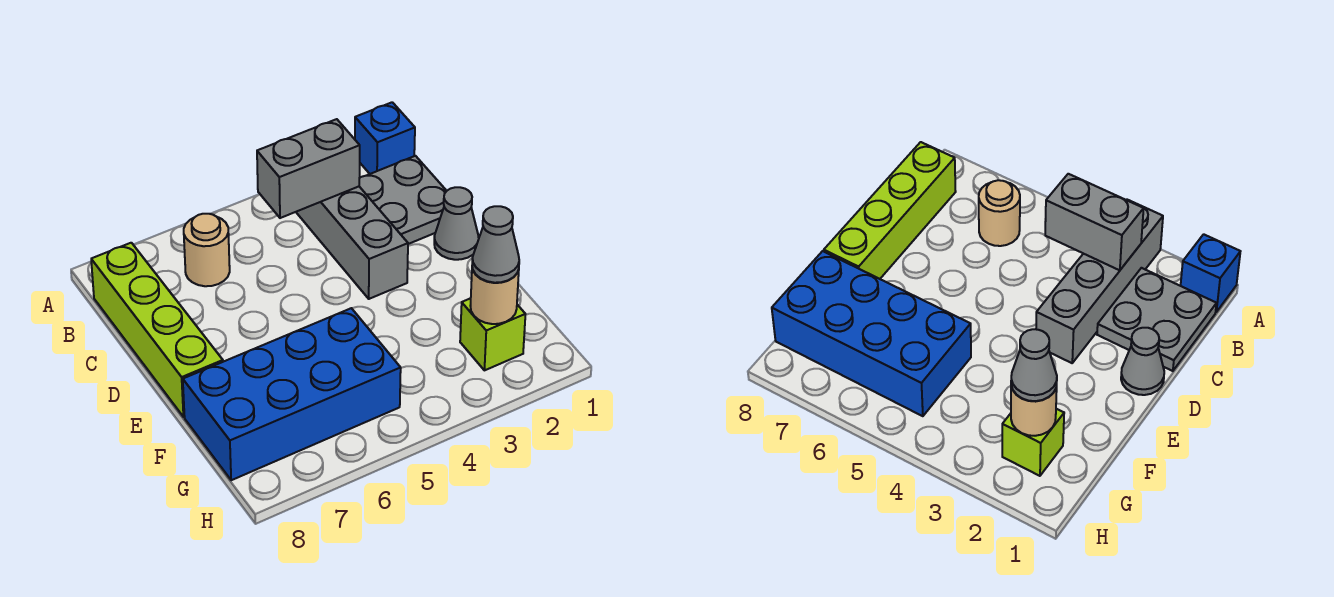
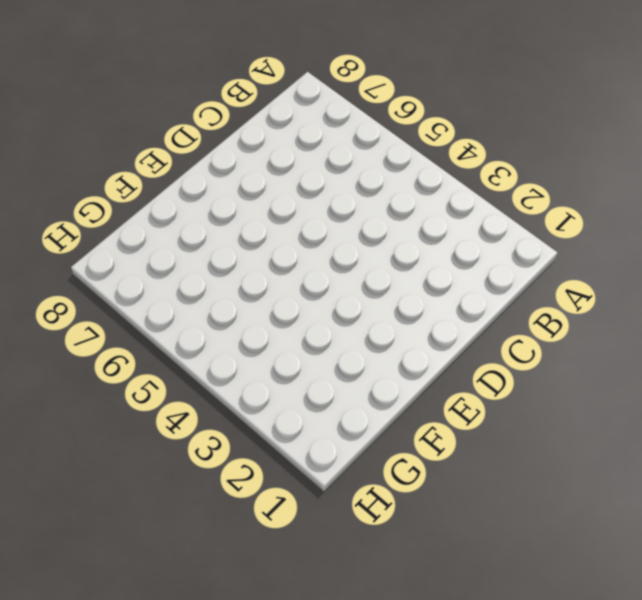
none -> blue 1x1 brick [355,102,415,174]
none -> grey 1x4 brick [296,187,408,299]

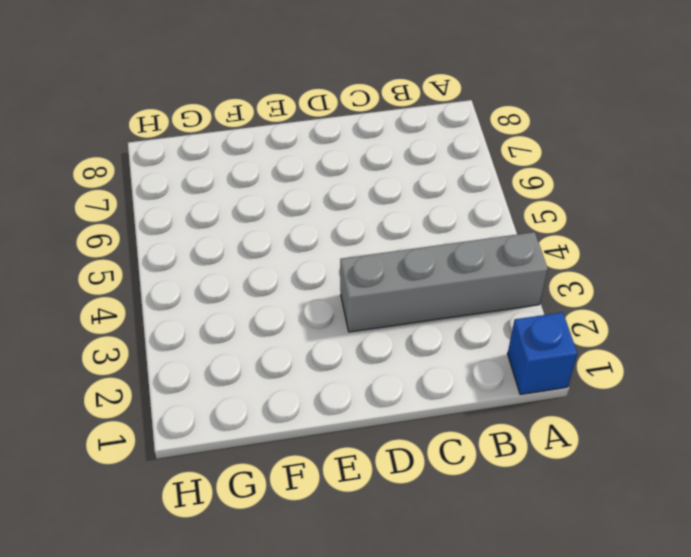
none -> grey 2x2 plate [359,156,446,244]
none -> tan 1x1 round brick [184,214,230,286]

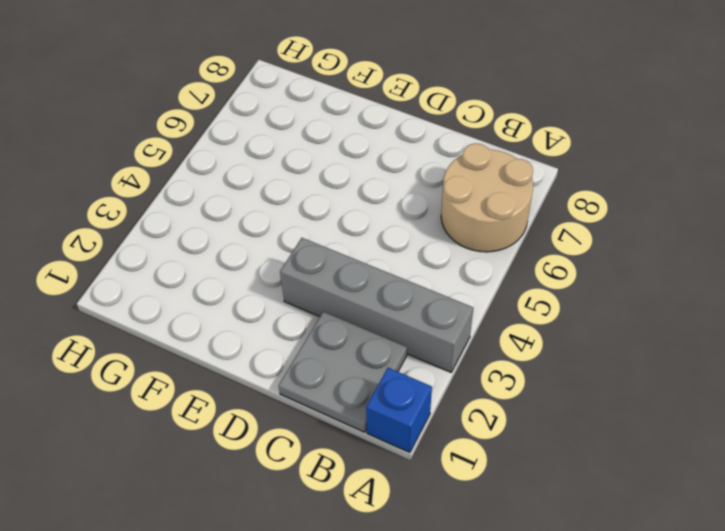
tan 2x2 round brick [441,143,533,252] -> tan 1x1 round brick [184,214,230,286]
none -> lime 1x4 brick [91,243,223,417]
none -> grey 1x1 cone [434,187,479,260]

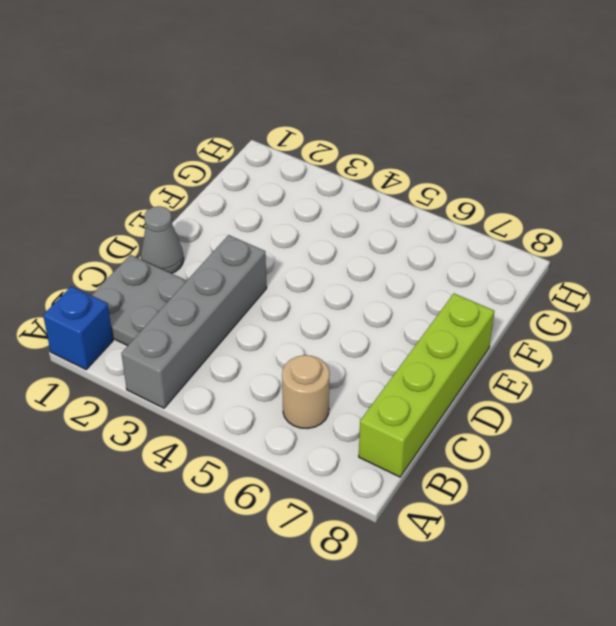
none -> blue 2x4 brick [183,308,401,480]
none -> lime 1x1 brick [460,298,526,370]

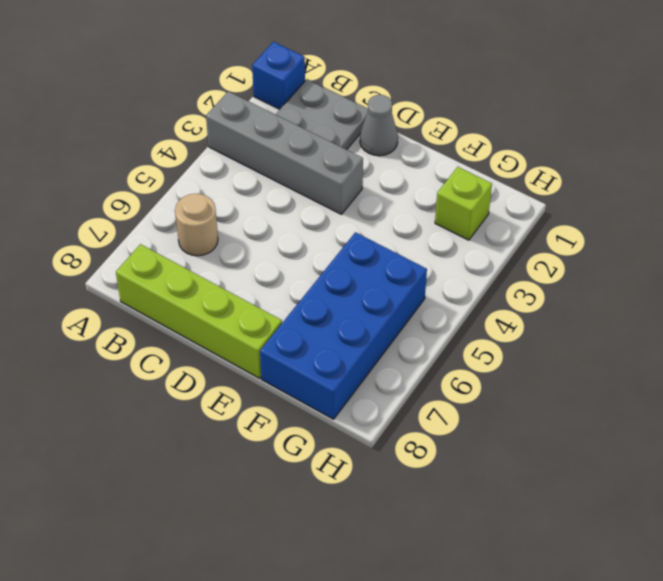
none -> grey 1x2 brick [257,119,360,218]
none -> tan 1x1 round brick [470,267,519,324]

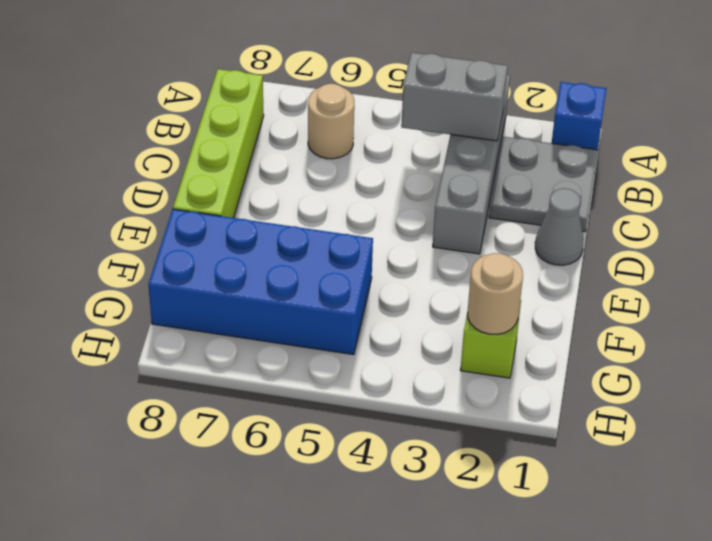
none -> grey 1x1 cone [472,206,519,283]

